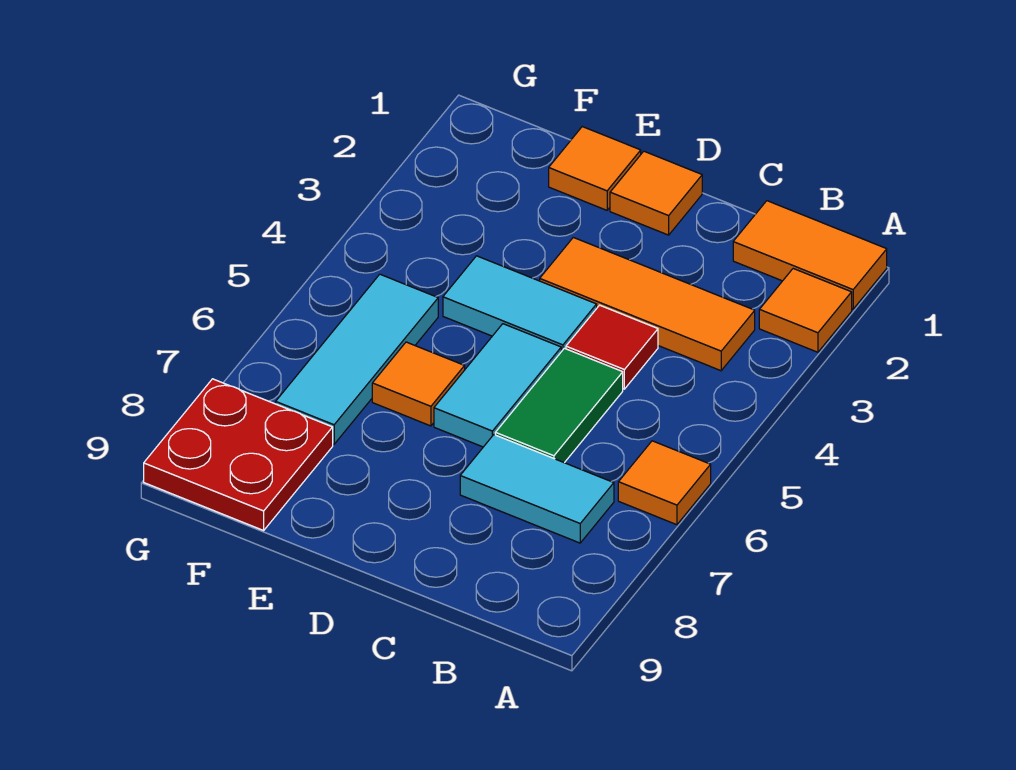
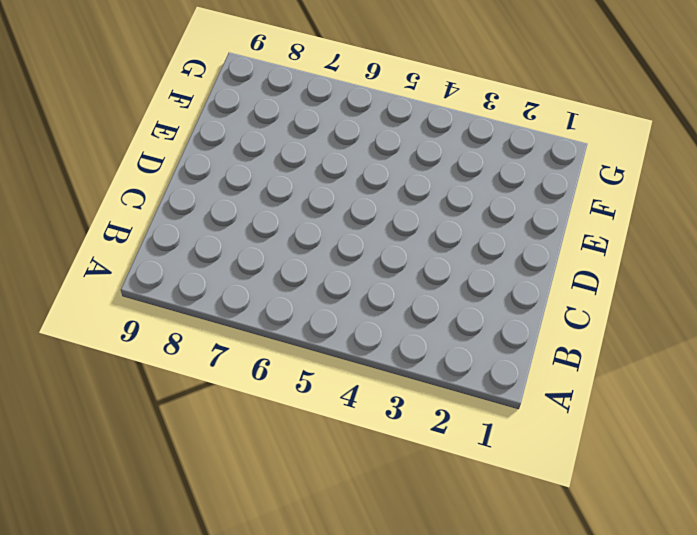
none -> orange 1x2 tile [733,201,887,309]
none -> orange 1x1 tile [759,269,852,352]
none -> orange 1x1 tile [618,441,711,525]

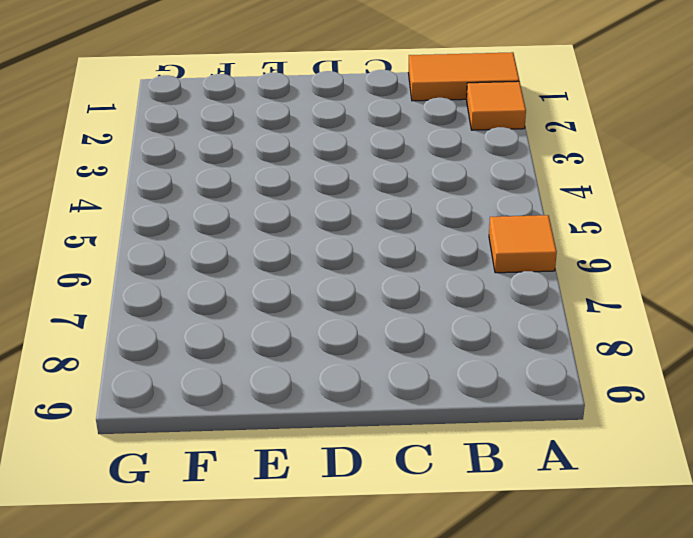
none -> orange 1x3 tile [540,237,755,371]
none -> cyan 1x2 tile [460,435,614,543]
none -> red 1x1 tile [566,305,658,389]

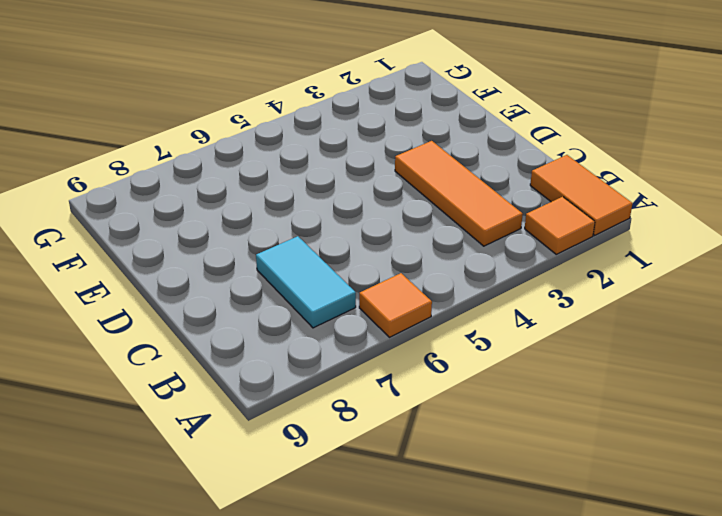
none -> red 1x1 tile [566,305,658,389]
none -> green 1x2 tile [495,348,623,463]
none -> orange 1x1 tile [610,151,702,235]

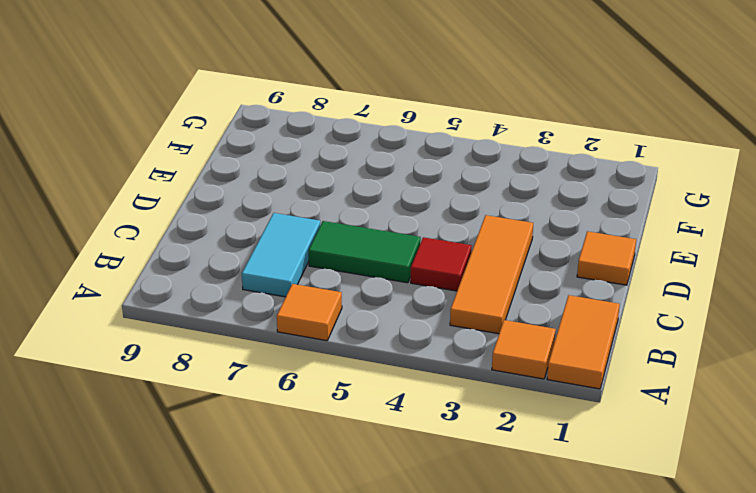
none -> cyan 1x2 tile [443,256,597,352]
none -> cyan 1x2 tile [434,324,561,447]
none -> orange 1x1 tile [549,127,641,210]

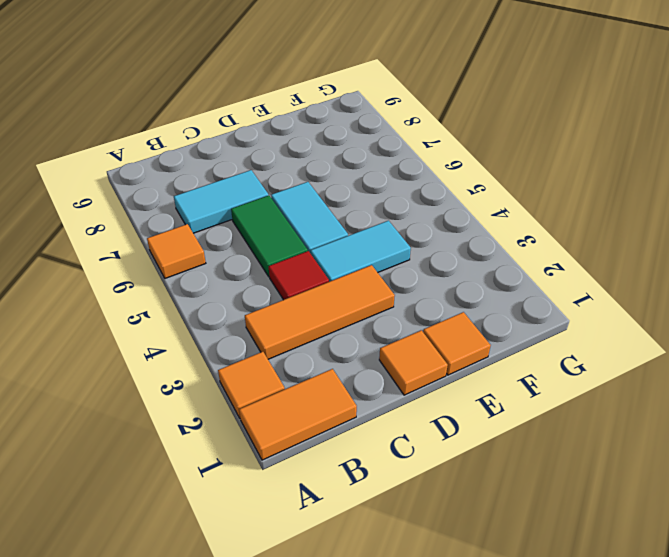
none -> orange 1x1 tile [372,342,465,426]
none -> cyan 1x3 tile [276,274,438,444]
none -> red 2x2 plate [144,379,333,530]

